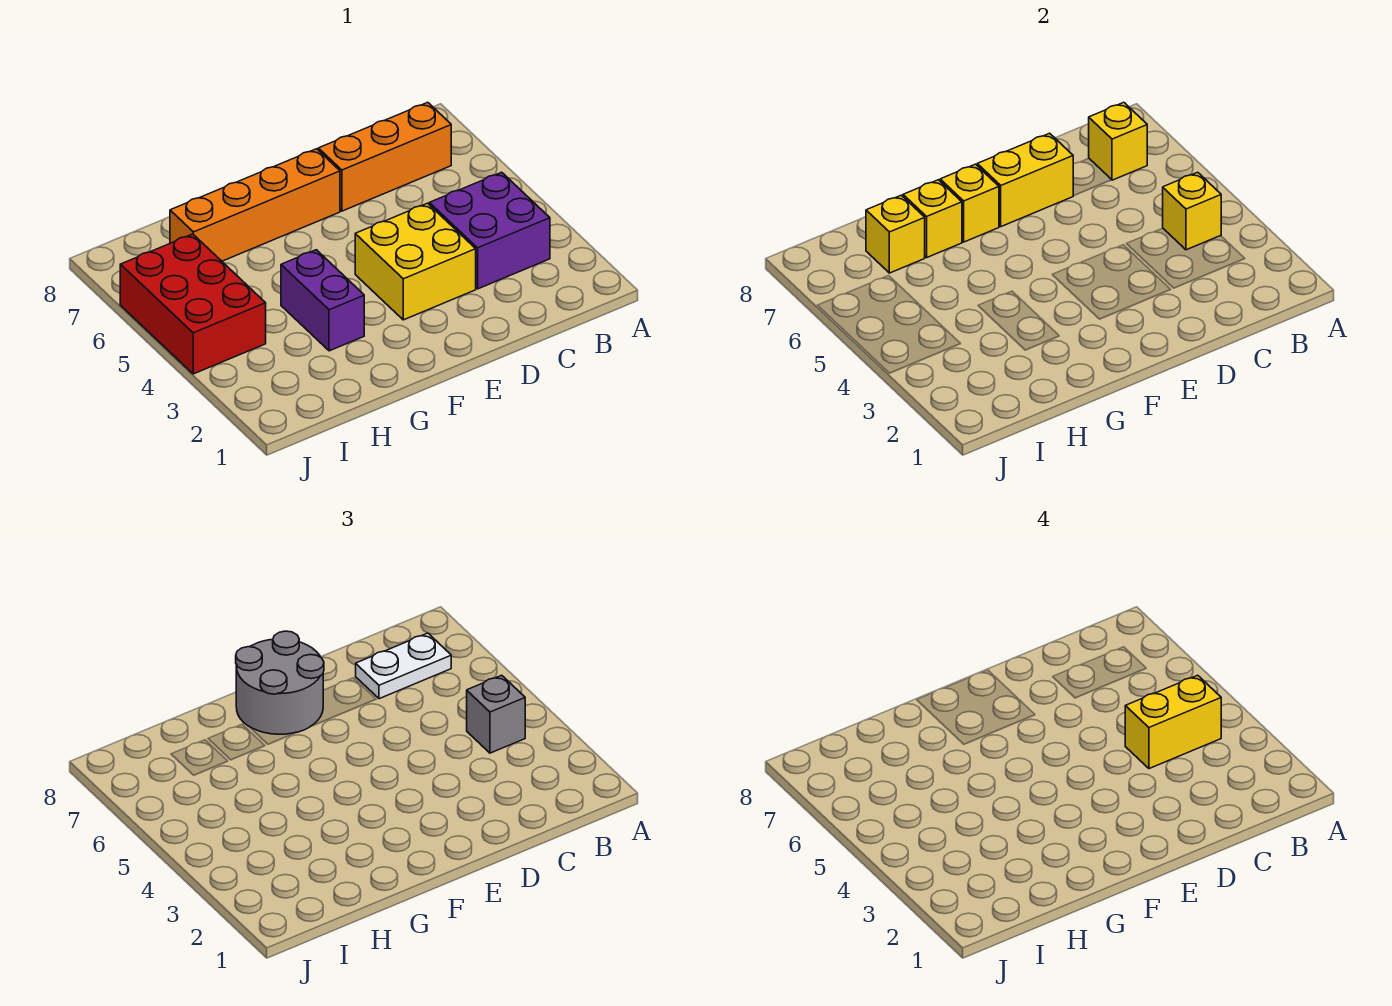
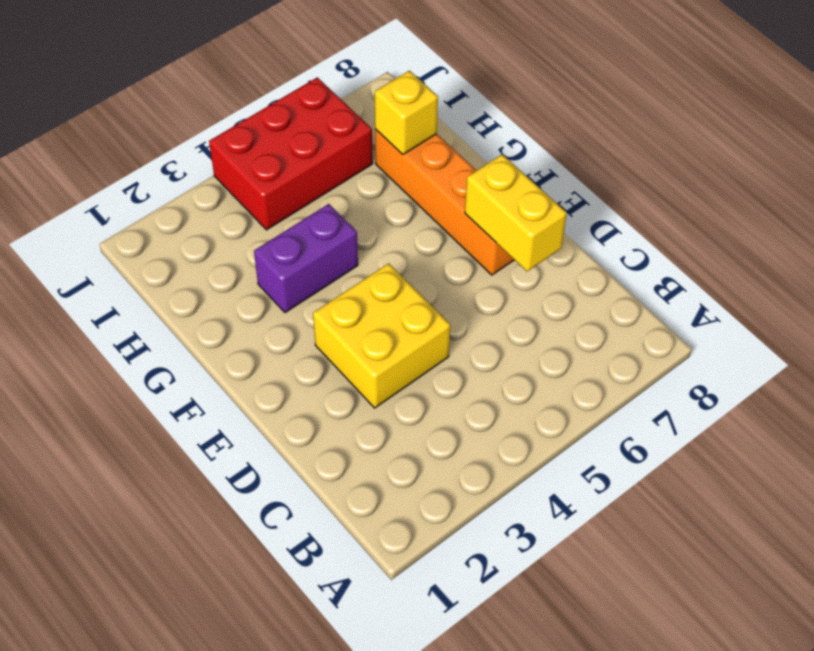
none -> purple 2x2 brick [429,172,550,289]
none -> orange 1x3 brick [318,102,451,211]
none -> yellow 1x1 brick [1163,172,1221,250]

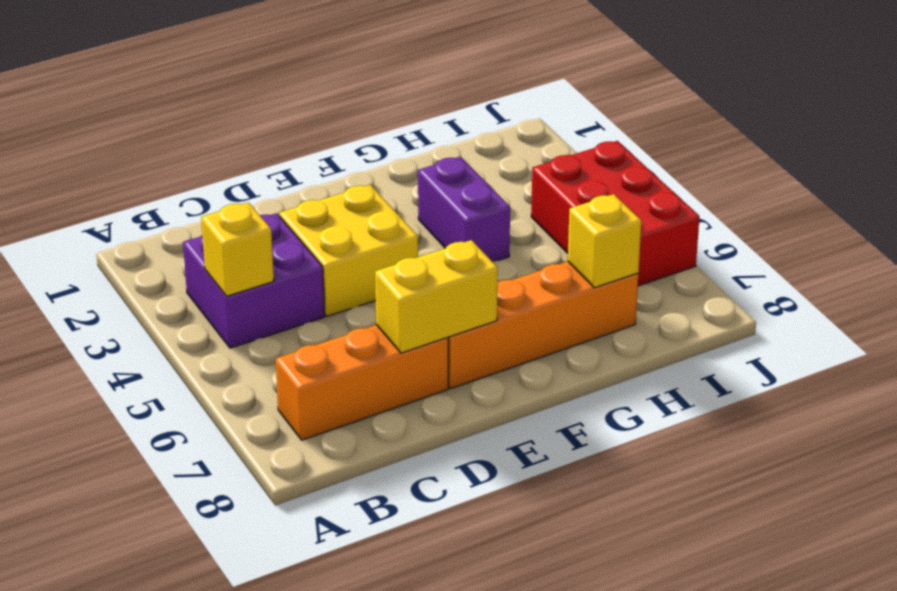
none -> yellow 1x1 brick [1089,102,1147,180]
none -> yellow 1x1 brick [940,164,999,242]
none -> yellow 1x1 brick [903,180,962,257]

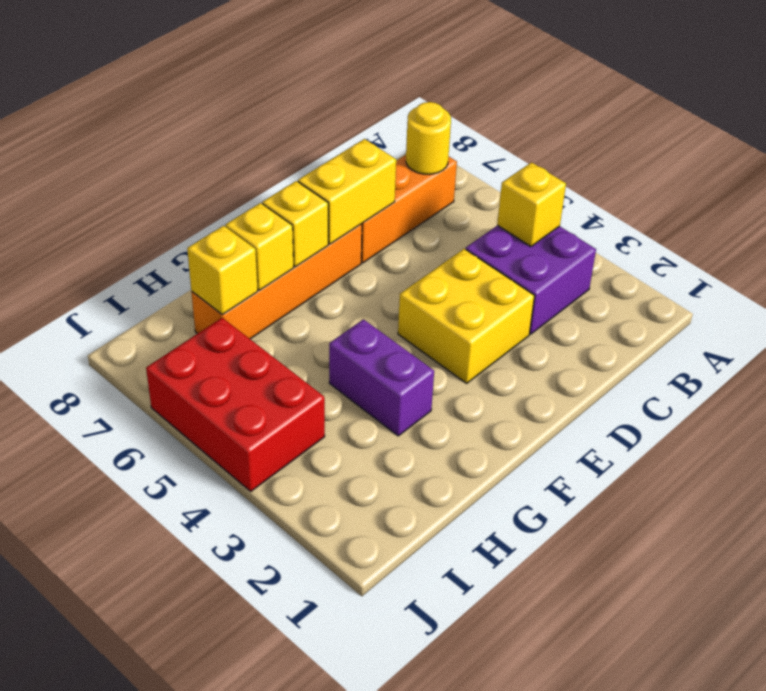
yellow 1x1 round brick [406,102,451,174] -> yellow 1x1 brick [1089,102,1147,180]
none -> grey 1x1 brick [467,675,525,753]
none -> white 1x2 plate [356,633,451,699]
none -> grey 2x2 round brick [236,631,324,734]

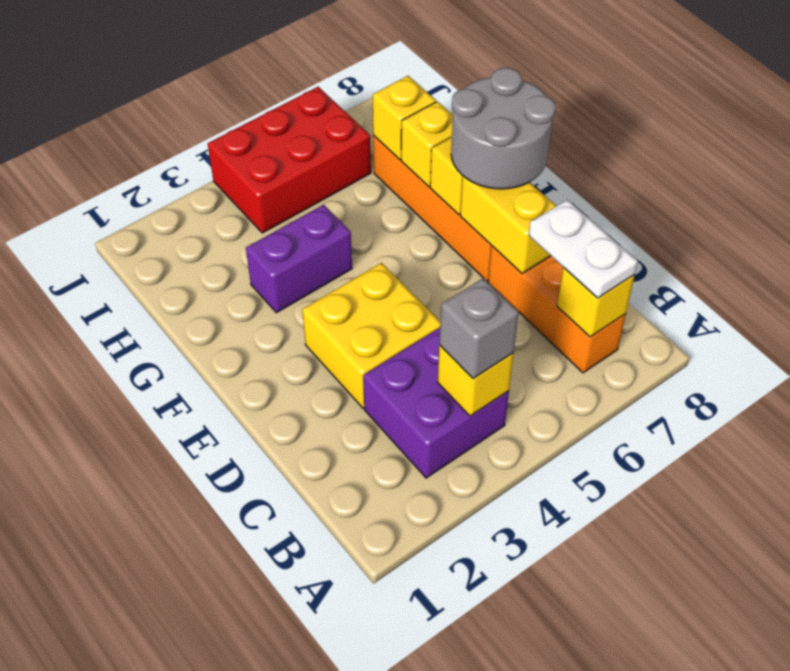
none -> yellow 1x2 brick [1125,675,1221,769]

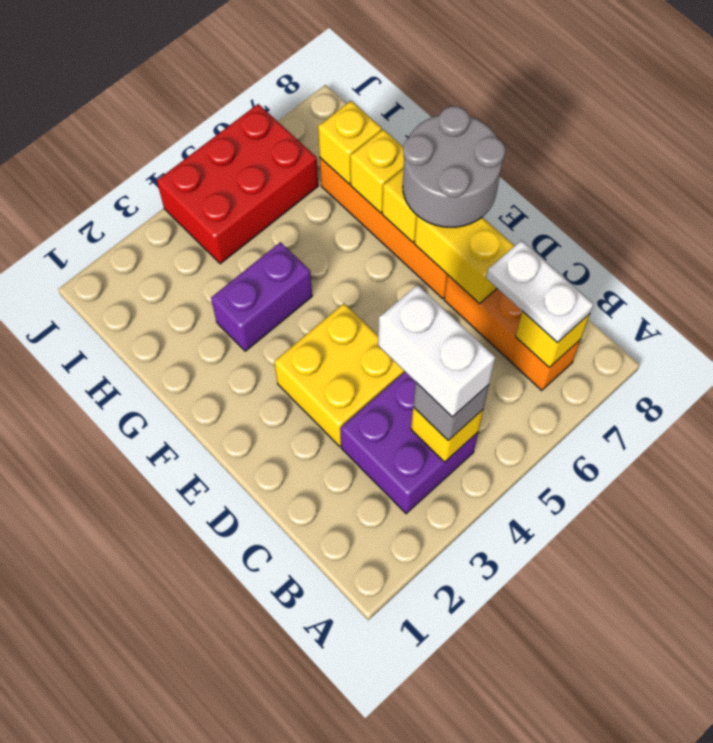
white 1x2 brick [378,285,495,417] -> yellow 1x2 brick [1125,675,1221,769]

